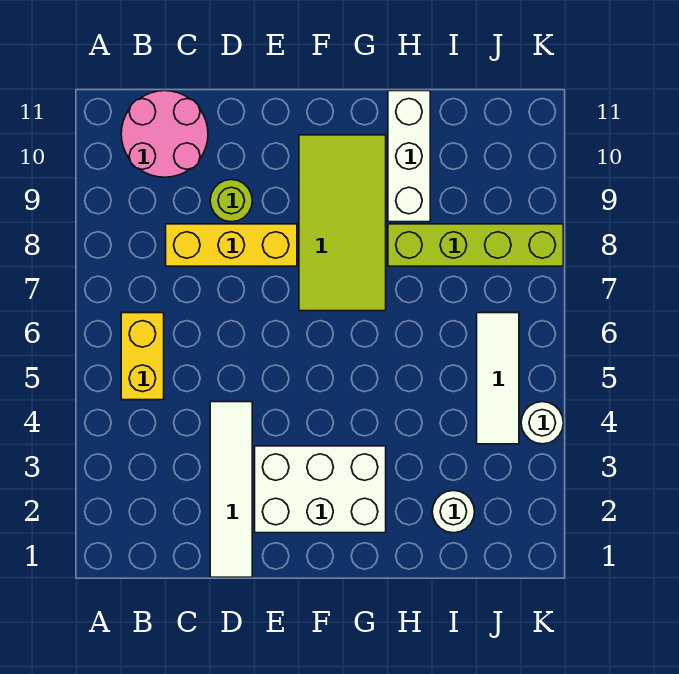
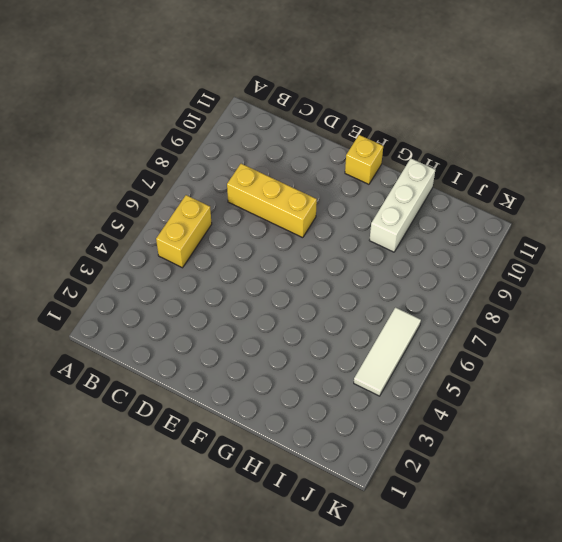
yellow 1x1 brick [345,135,383,184] -> none
none -> pink 2x2 round brick [121,91,208,177]
none -> white 1x4 tile [210,402,252,577]
none -> lime 1x1 round brick [210,180,252,222]

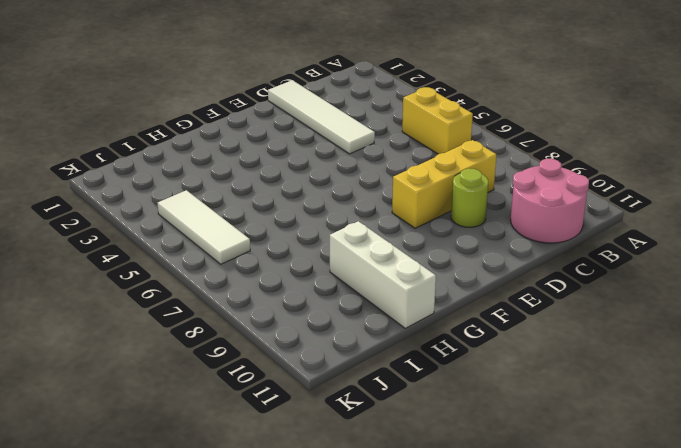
none -> white 2x3 brick [255,446,386,533]
none -> lime 2x4 tile [299,135,386,311]
none -> lime 1x4 brick [388,224,563,266]

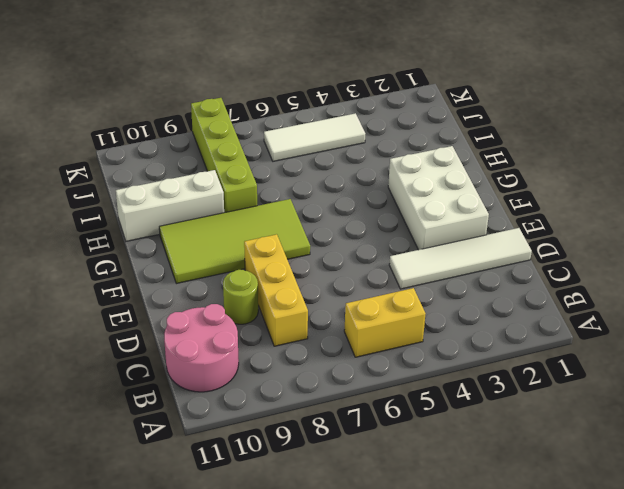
none -> white 1x1 round brick [432,491,475,533]
none -> white 1x1 round brick [521,402,563,444]

